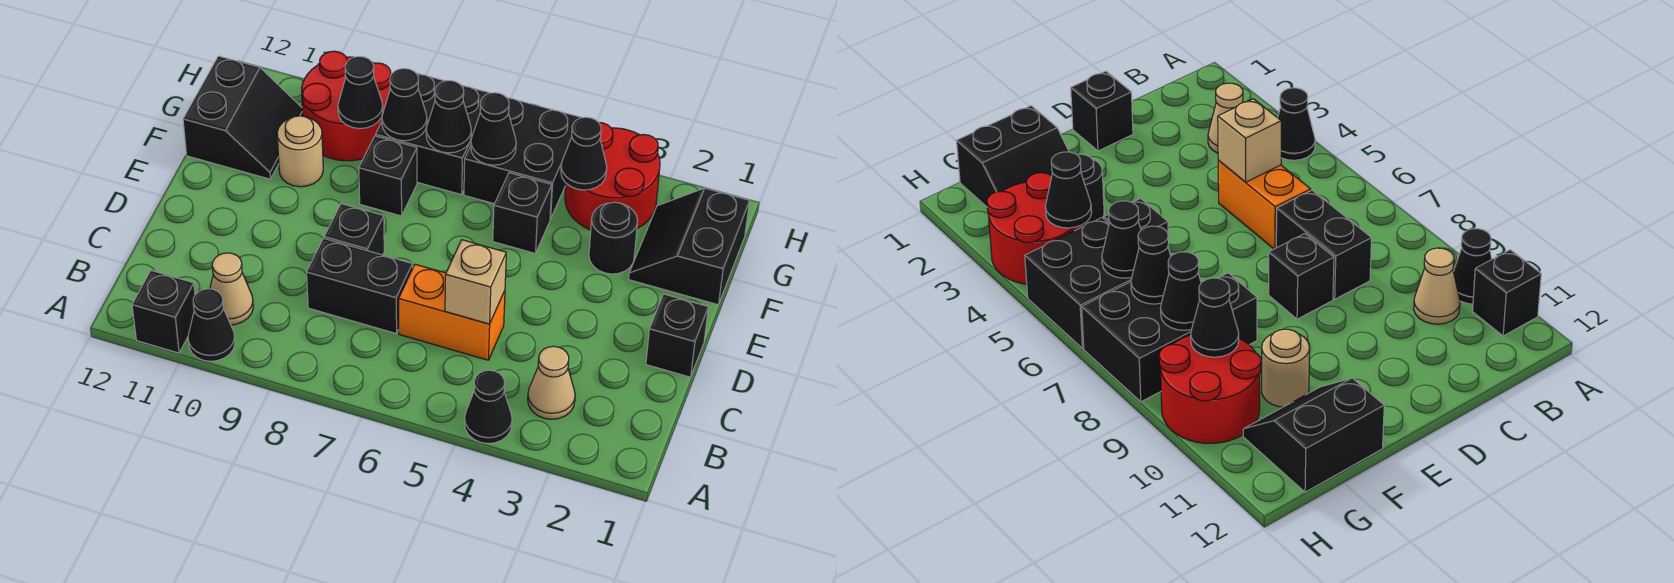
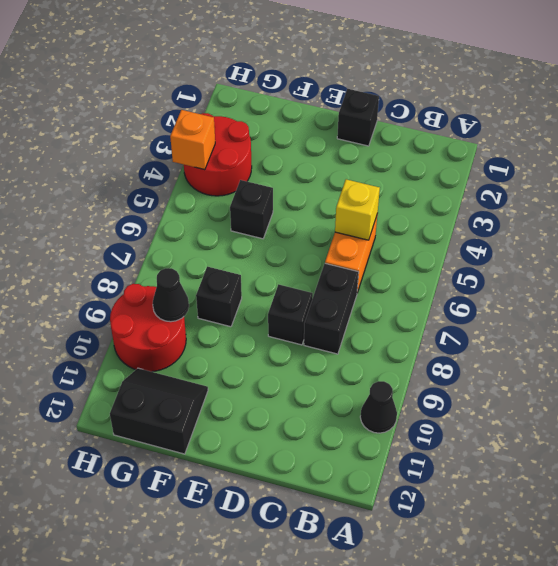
yellow 1x1 brick [335,179,380,240] -> tan 1x1 brick [445,240,506,324]
orange 1x1 brick [170,110,215,170] -> none
none -> black 1x1 cone [464,370,512,444]
none -> black 1x1 brick [132,271,195,353]
none -> tan 1x1 cone [528,346,575,419]

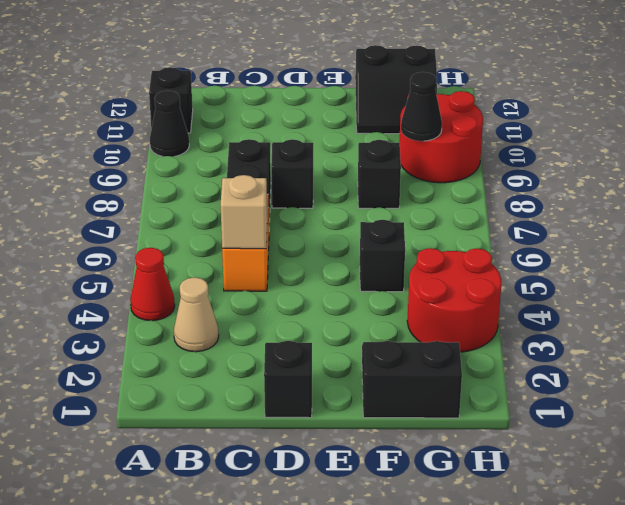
red 1x1 cone [130,248,175,321] -> black 1x1 cone [464,370,512,444]
none -> tan 1x1 cone [210,253,253,325]
none -> black 1x1 round brick [589,202,638,274]
none -> tan 1x1 round brick [277,116,323,187]

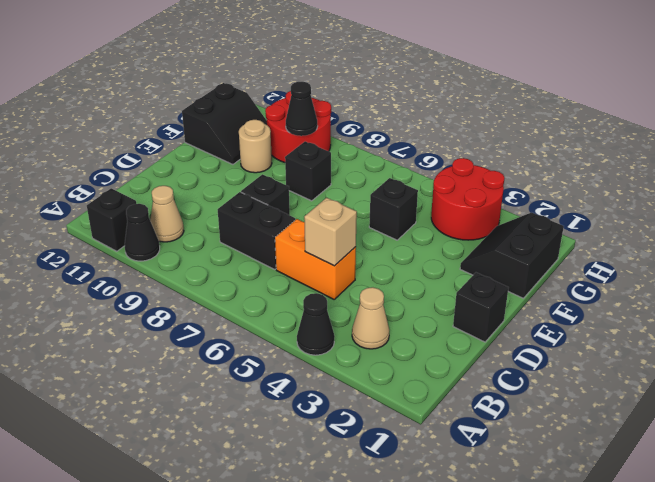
none -> black 1x1 round brick [589,202,638,274]
none -> black 2x2 brick [464,98,581,219]
none -> black 2x2 brick [376,73,489,195]

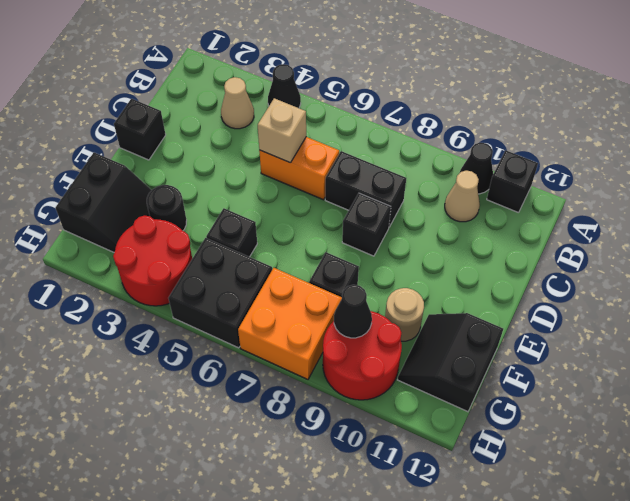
orange 2x2 brick [238,268,342,379] -> black 2x2 brick [376,73,489,195]
none -> black 1x1 cone [561,117,607,190]
none -> black 1x1 cone [471,93,516,165]
none -> black 1x1 cone [426,81,471,153]

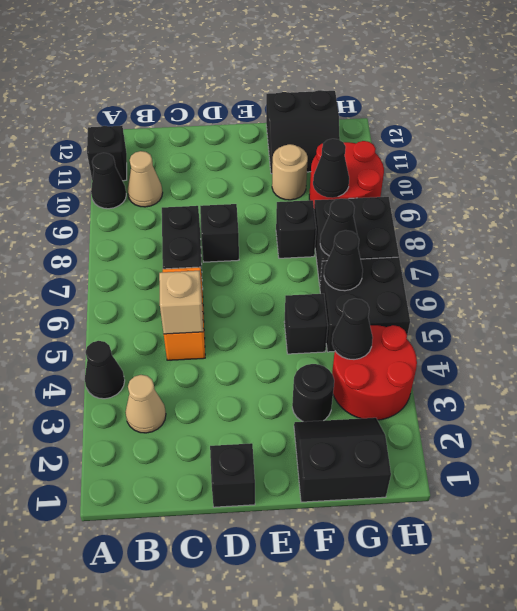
none -> black 1x1 cone [382,68,427,141]

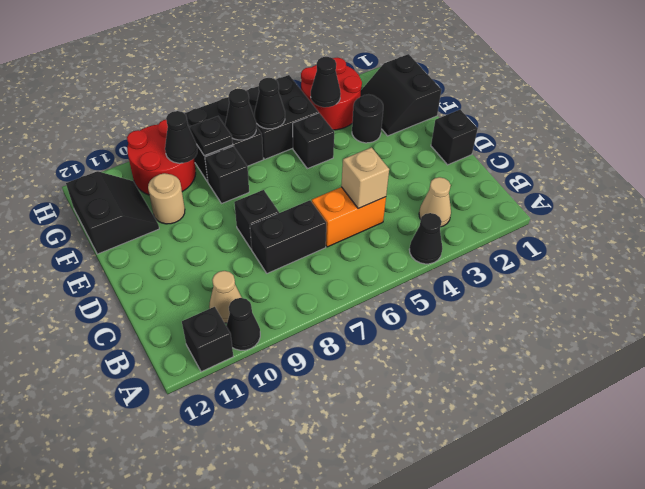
black 1x1 plate [190,116,233,156] -> black 1x1 cone [382,68,427,141]

